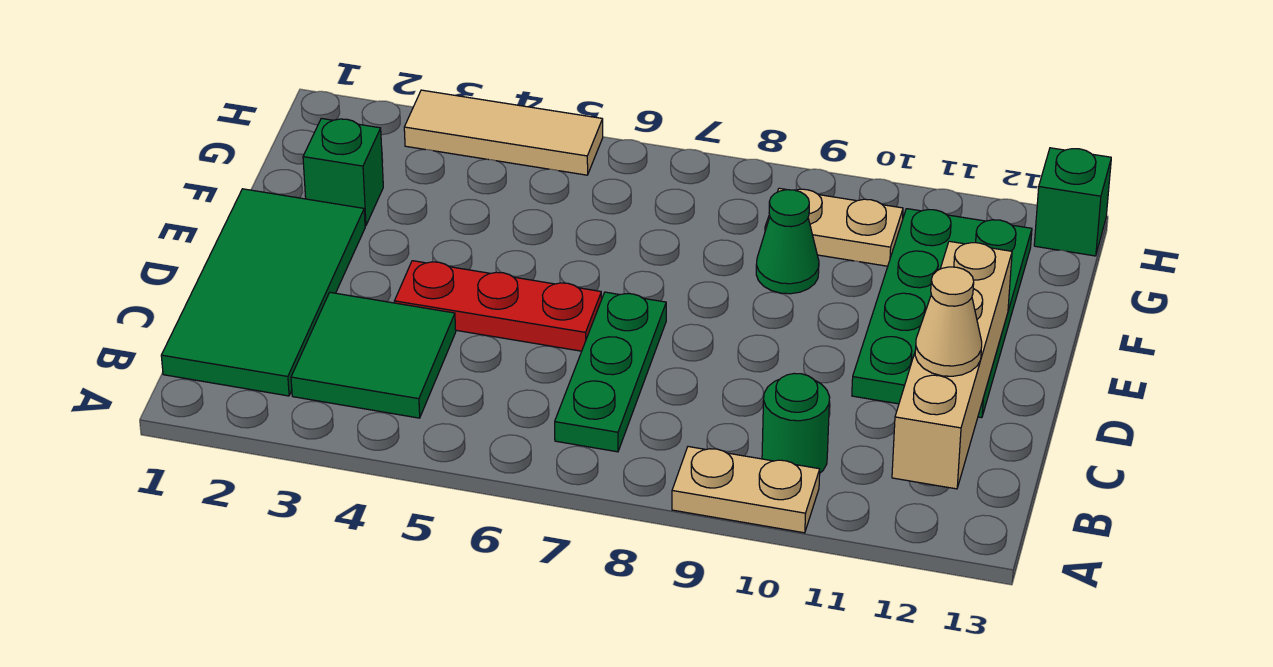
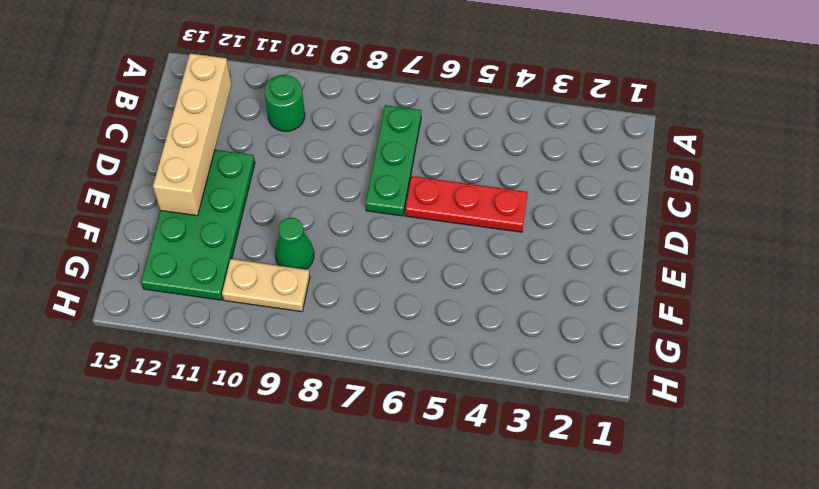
none -> tan 1x2 plate [672,447,820,533]
none -> green 2x4 tile [161,189,365,396]
none -> green 2x2 tile [291,292,456,418]

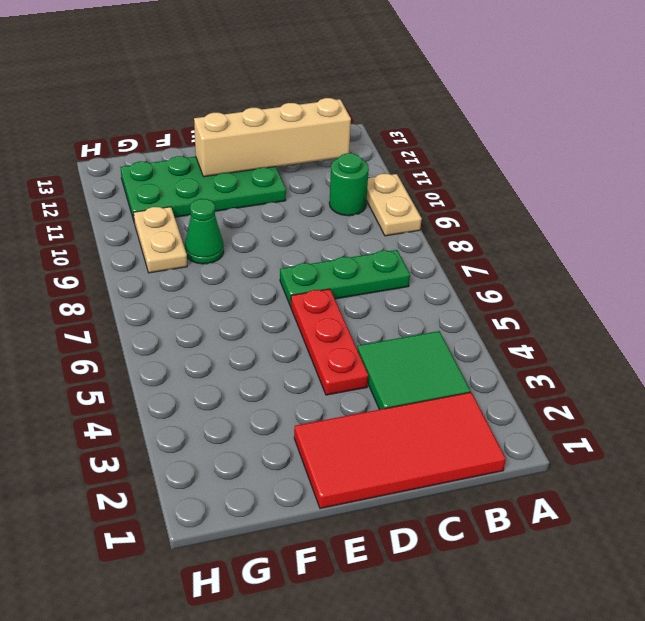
red 2x4 tile [294,392,506,509] -> green 2x4 tile [161,189,365,396]
none -> green 1x1 brick [303,118,383,226]
none -> tan 1x3 tile [404,90,603,175]
none -> green 1x1 brick [1034,148,1111,256]

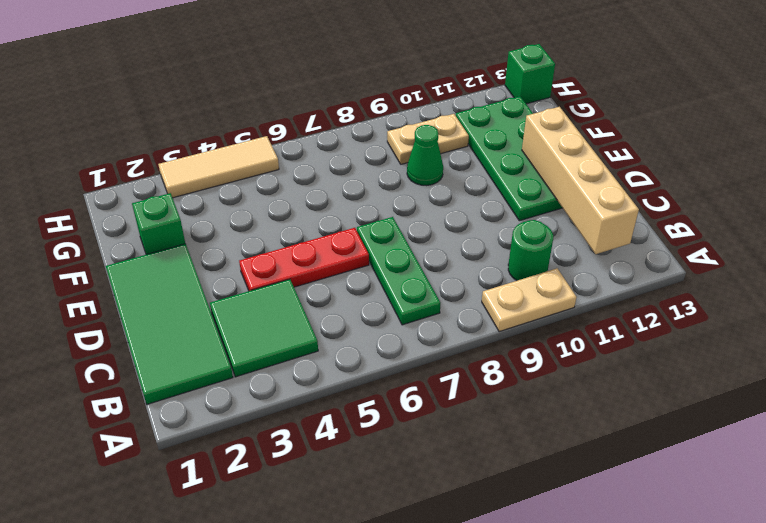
none -> tan 1x1 cone [915,267,982,376]

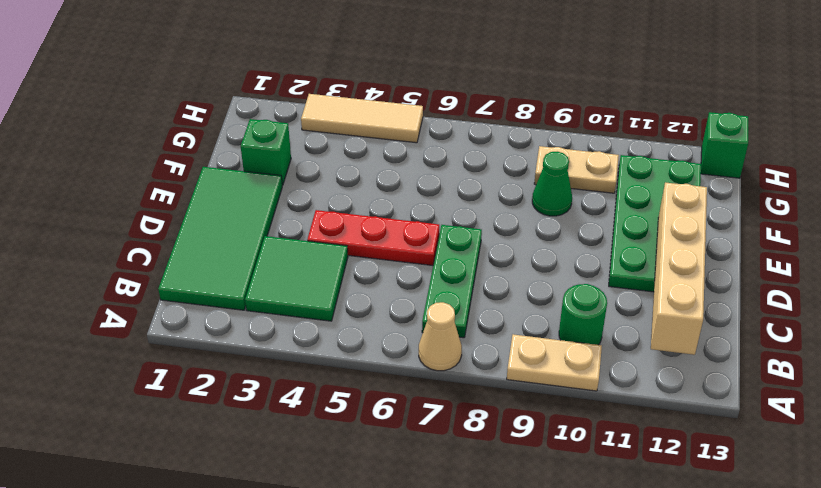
tan 1x1 cone [419,302,462,371] -> tan 1x1 cone moved to [915,267,982,376]

